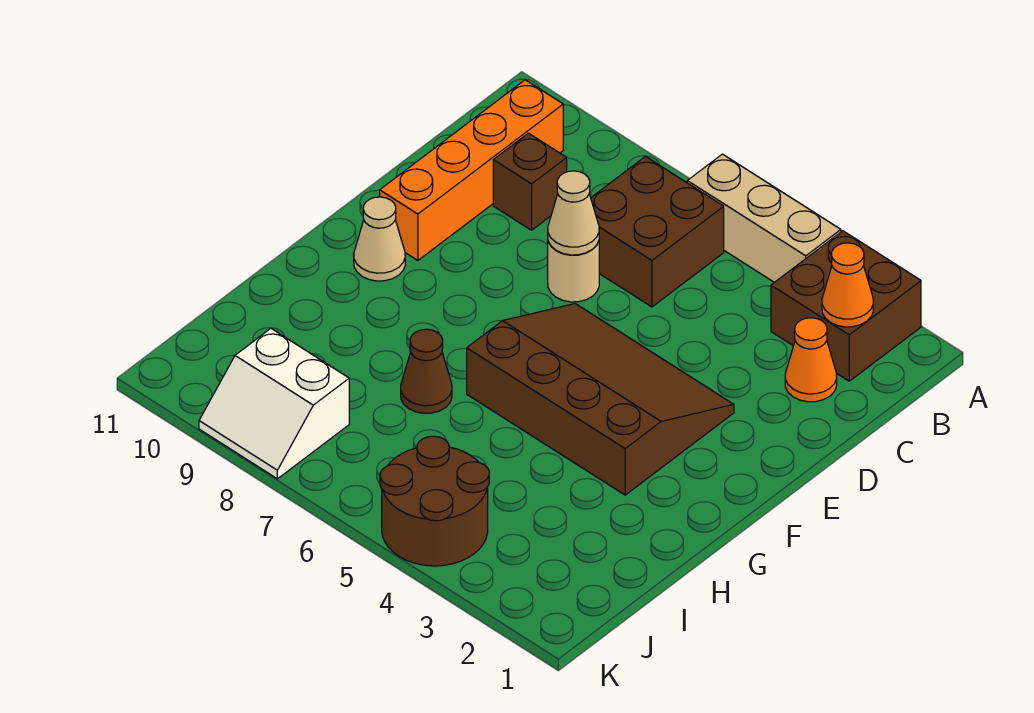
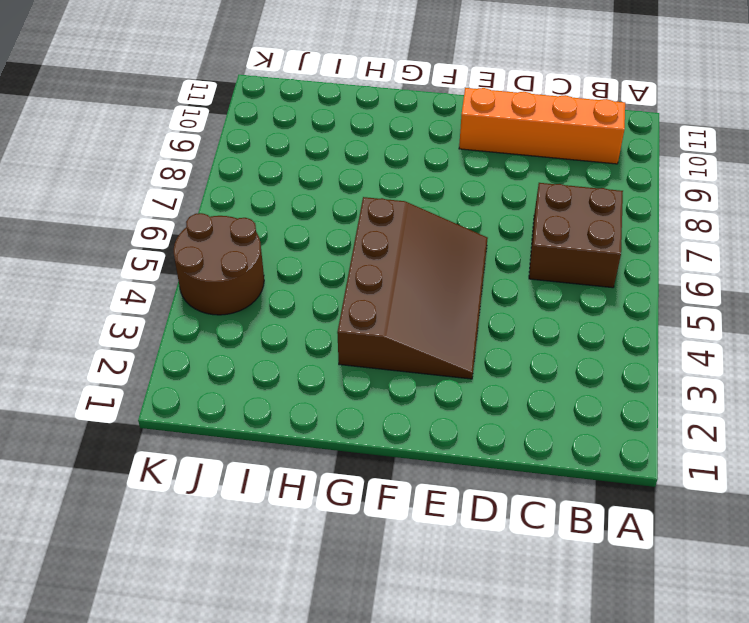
none -> brown 2x2 brick [771,231,921,381]
none -> tan 1x3 brick [687,154,841,282]
none -> orange 1x1 cone [785,318,837,402]

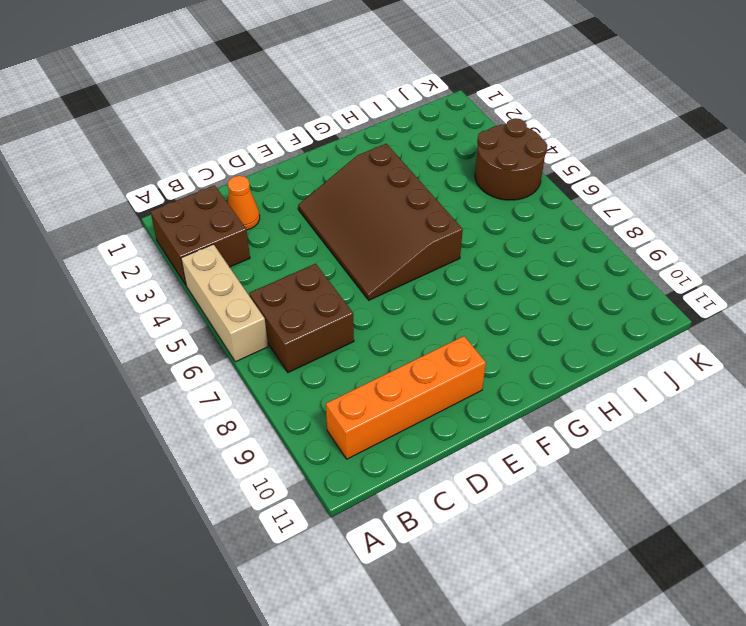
none -> brown 1x1 brick [493,133,567,230]
none -> tan 1x1 round brick [548,241,599,302]
none -> tan 1x1 cone [354,197,405,281]

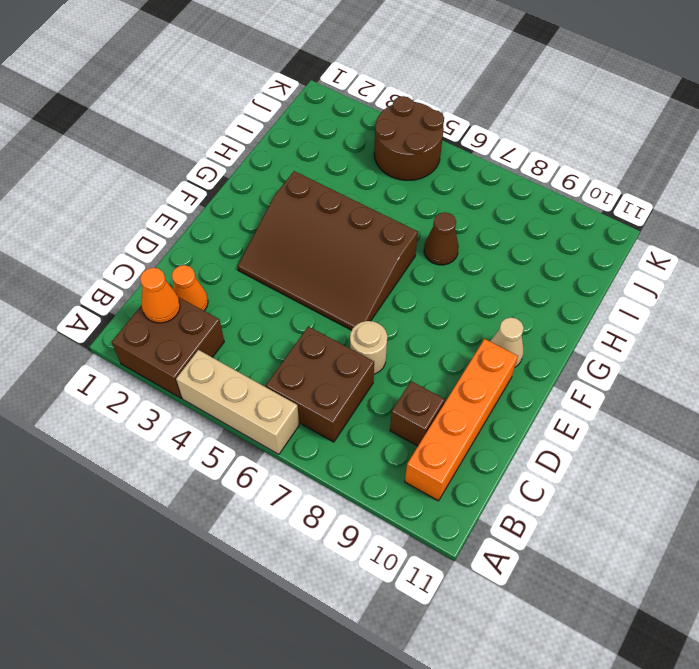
none -> white 2x2 slope [199,329,349,479]
none -> tan 1x1 cone [548,171,599,255]

